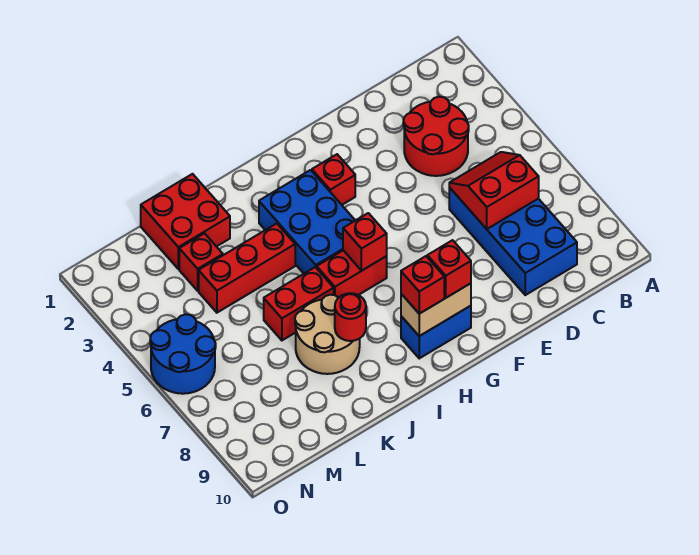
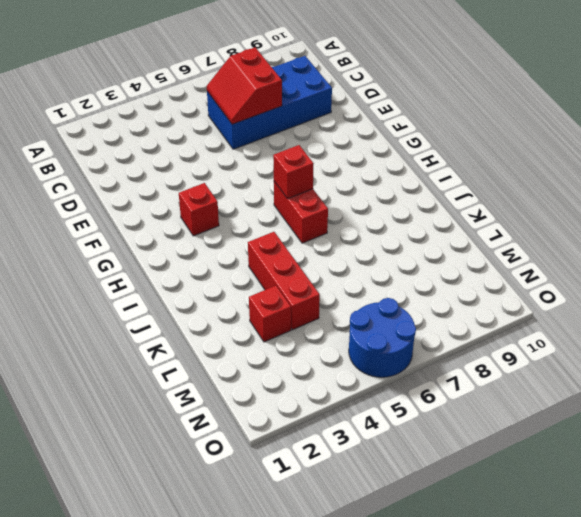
none -> red 2x2 round brick [403,97,469,176]
none -> blue 1x2 brick [401,306,471,358]
none -> blue 2x3 brick [259,170,355,273]

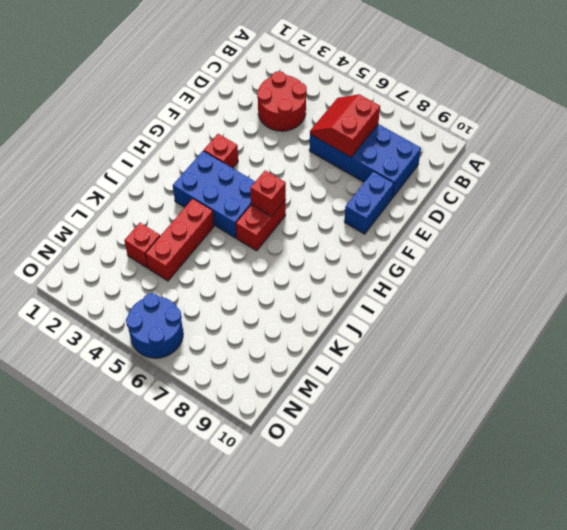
blue 1x2 brick [344,171,394,234] -> blue 1x2 brick moved to [401,306,471,358]
none -> red 1x2 brick [264,267,334,340]
none -> tan 2x2 round brick [295,295,360,374]
none -> red 2x2 brick [141,174,230,269]

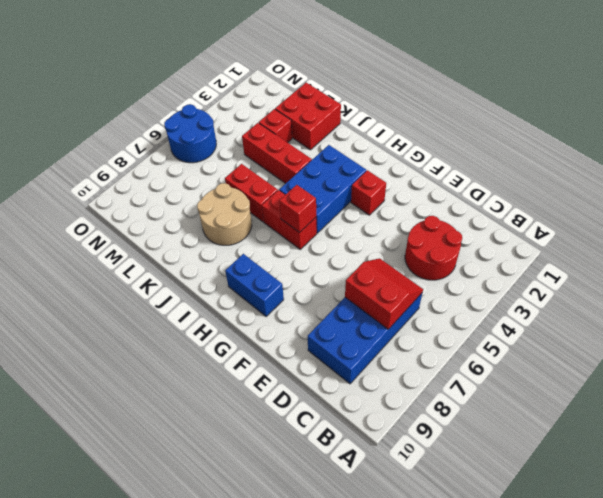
none -> tan 1x2 brick [401,283,471,336]
none -> red 1x1 round brick [335,293,366,341]
none -> red 1x1 brick [427,240,471,298]

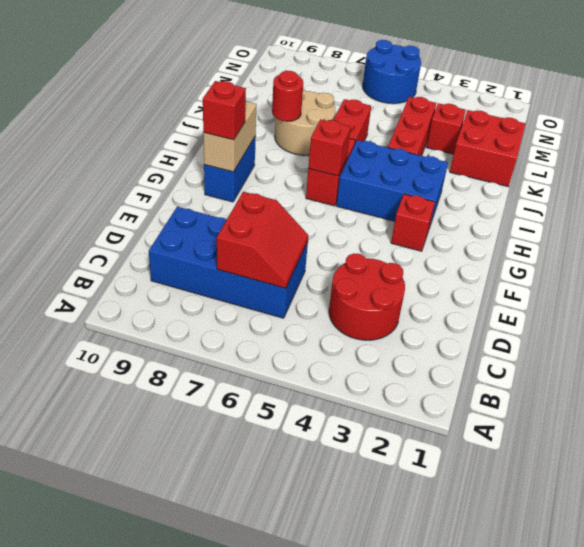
none -> red 1x1 brick [401,256,444,314]

